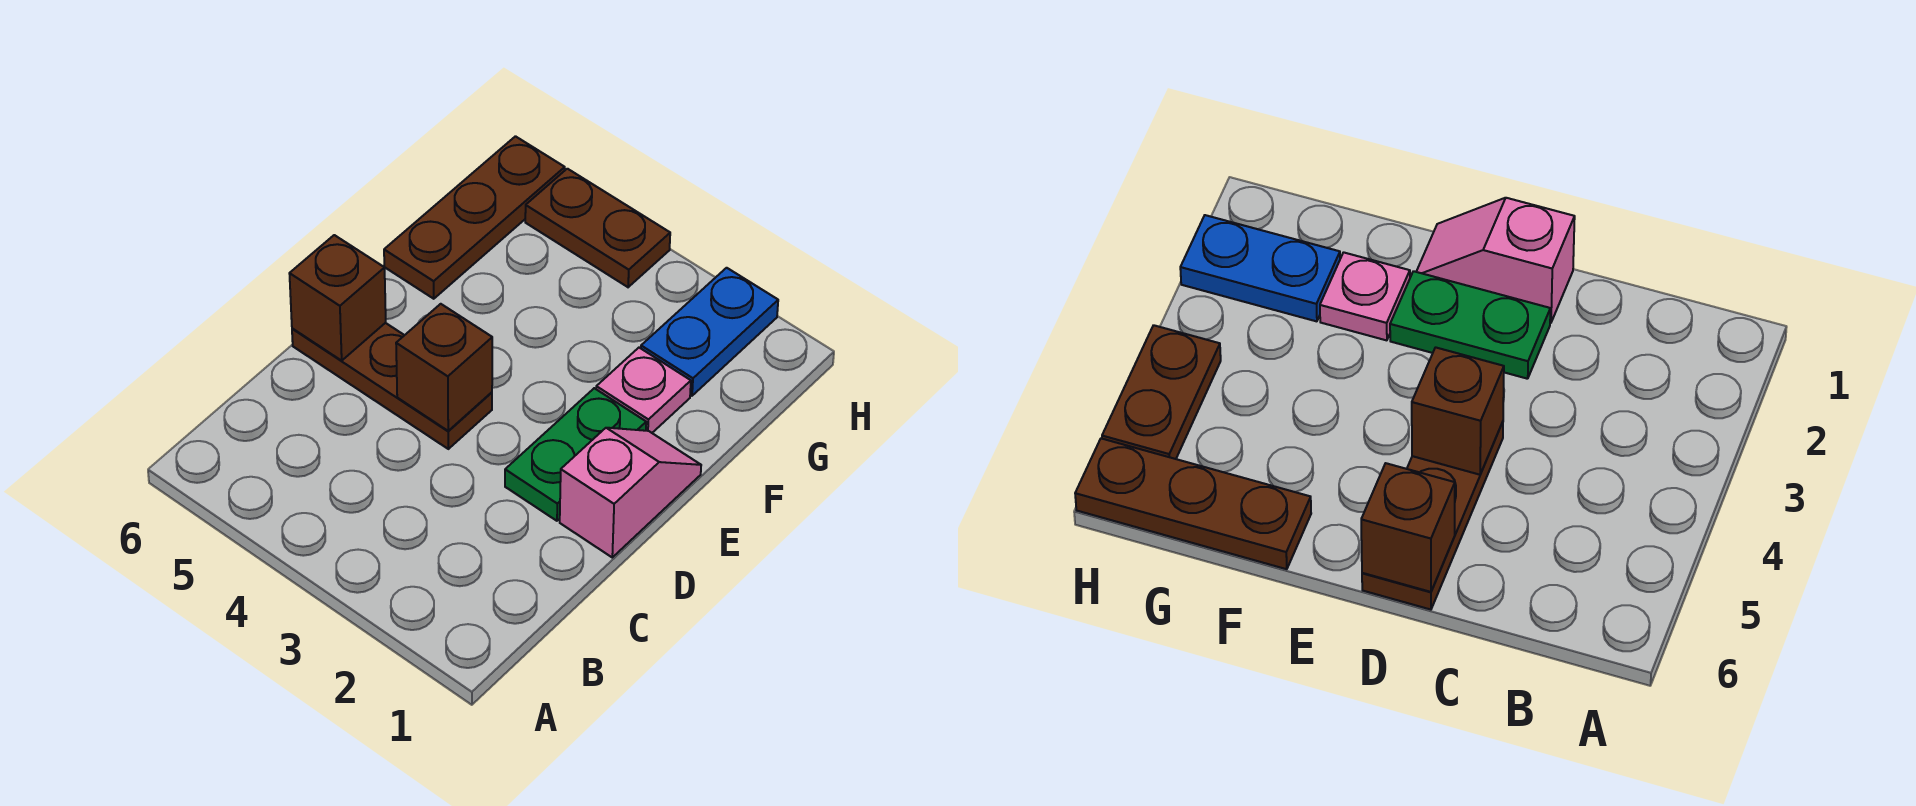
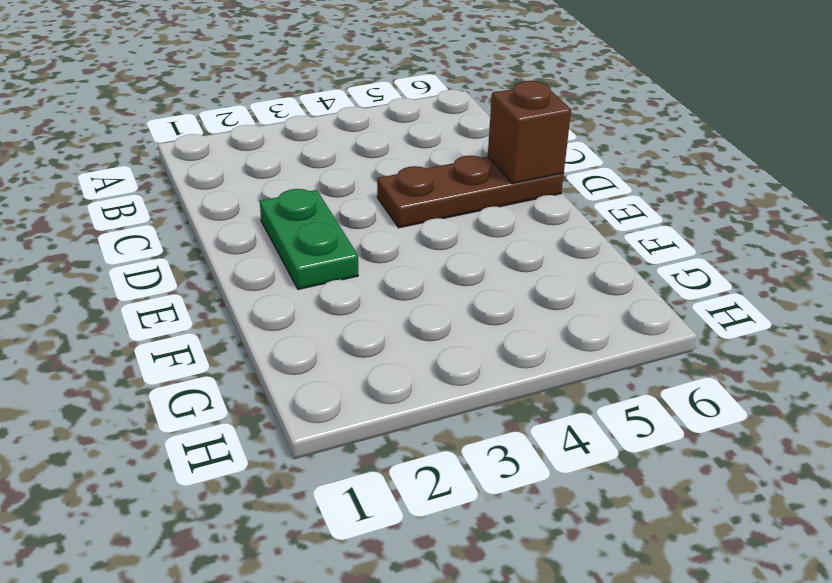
none -> pink 1x2 slope [560,428,701,557]
none -> pink 1x1 plate [596,348,691,433]

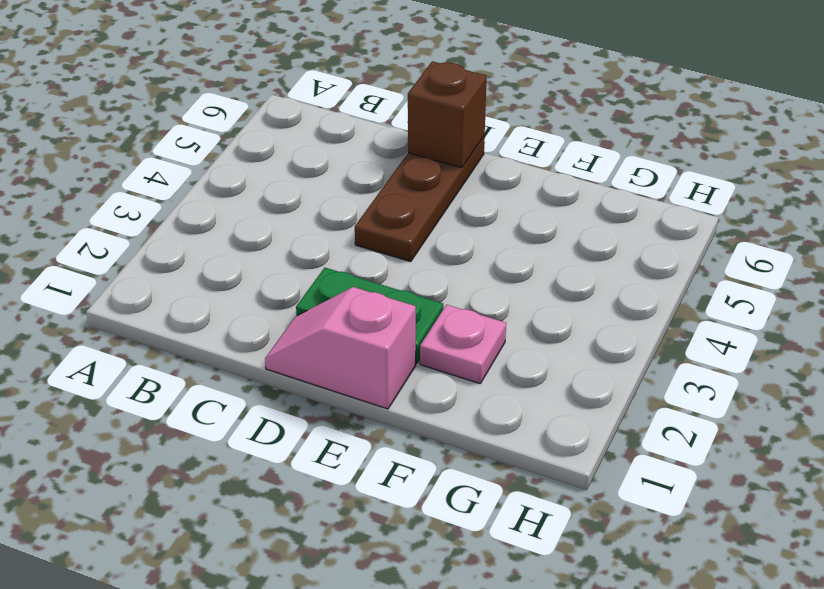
pink 1x2 slope [265,287,416,409] -> pink 1x2 slope turned to [560,428,701,557]
none -> brown 1x3 plate [384,136,565,299]
none -> blue 1x2 plate [641,268,778,396]

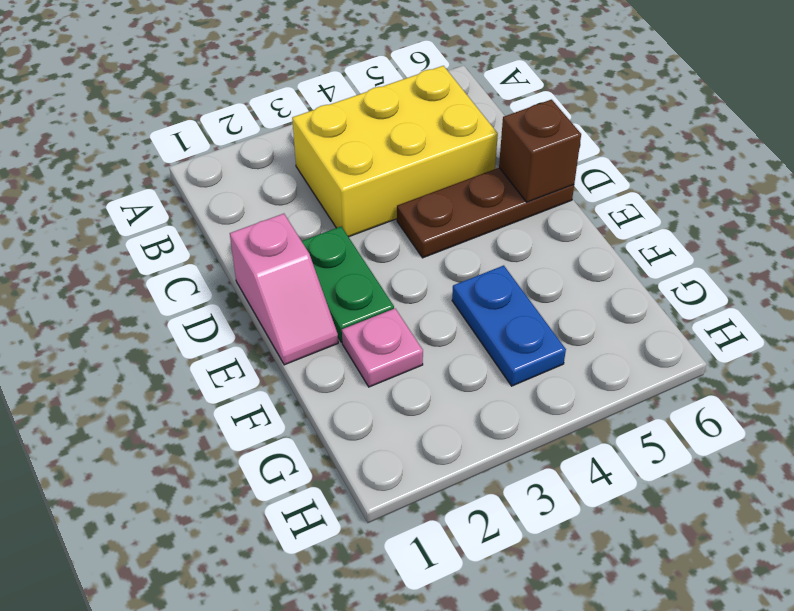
yellow 2x3 brick [292,66,498,237] -> none
blue 1x2 plate [452,265,566,386] -> blue 1x2 plate moved to [641,268,778,396]
none -> brown 1x3 plate [384,136,565,299]
none -> brown 1x2 plate [525,169,670,287]

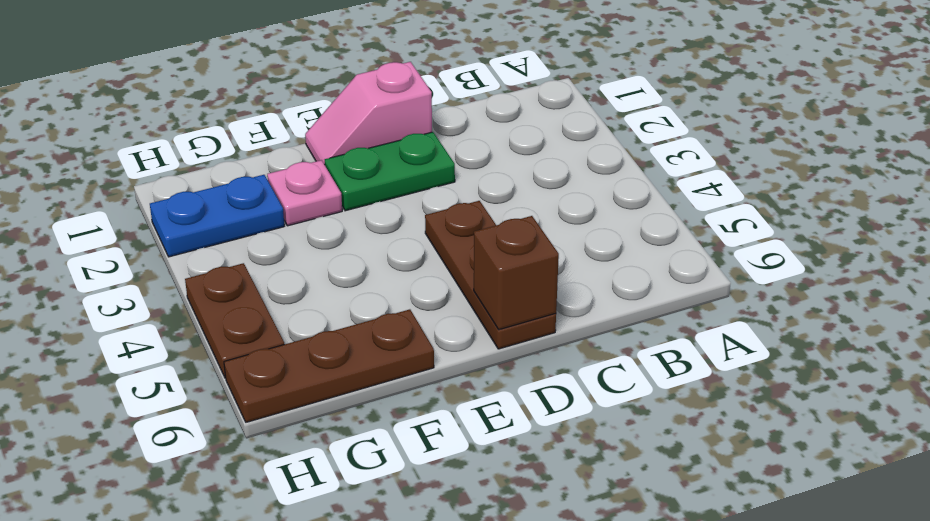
none -> brown 1x1 brick [396,304,492,431]

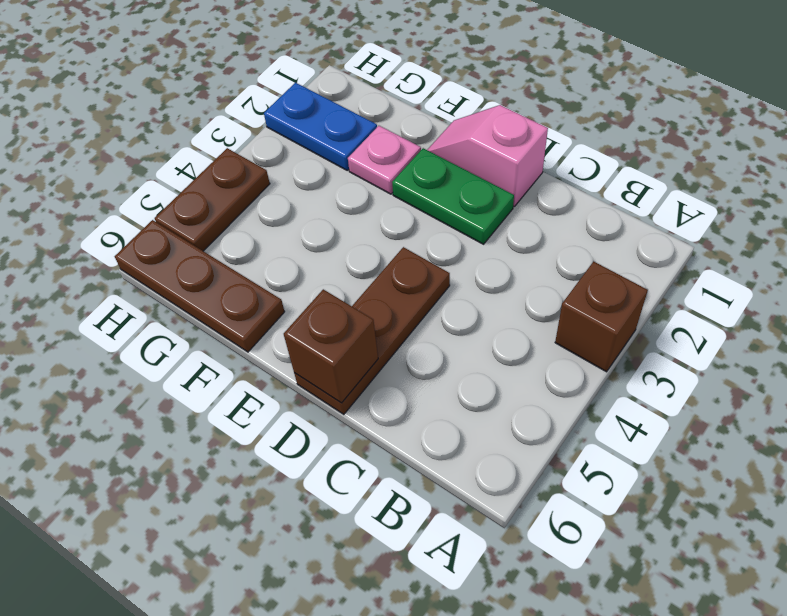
brown 1x1 brick [555,262,648,372] -> brown 1x1 brick moved to [396,304,492,431]

